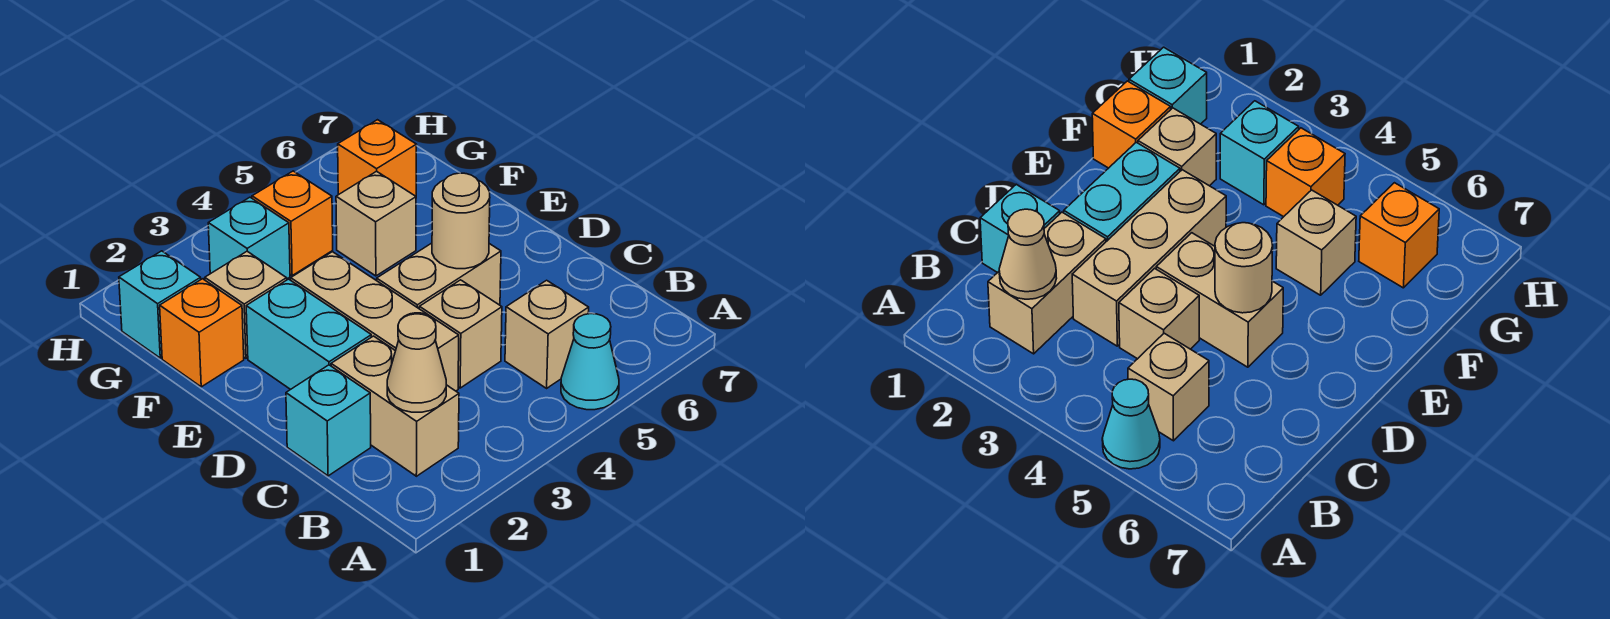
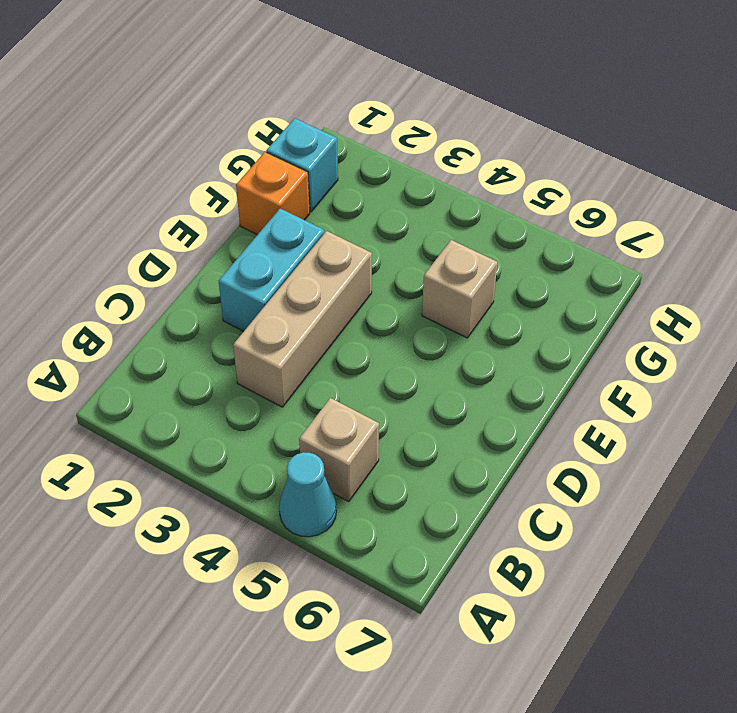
none -> tan 1x2 brick [331,336,459,476]
none -> cyan 1x1 brick [286,365,371,476]
none -> tan 1x1 brick [419,280,502,388]

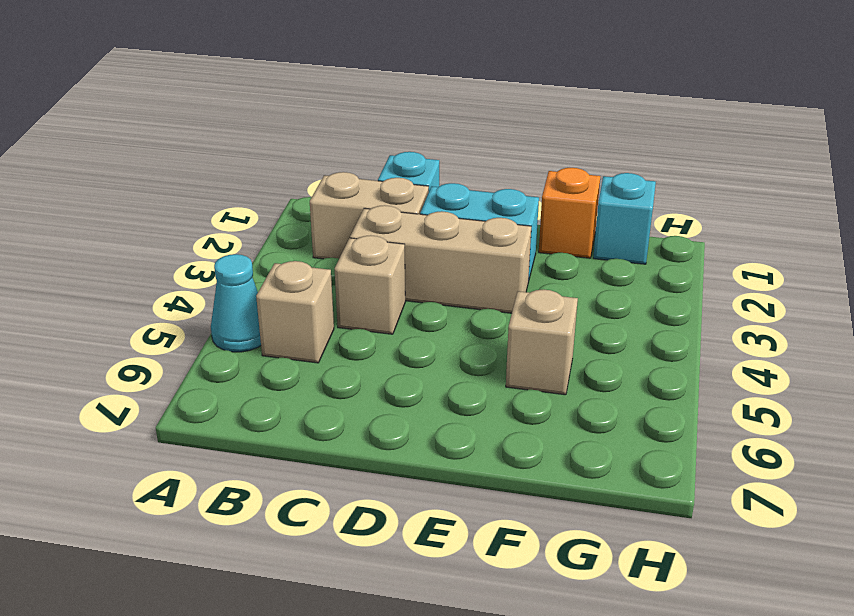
none -> tan 1x2 brick [377,243,501,308]
none -> tan 1x1 brick [205,251,287,358]
none -> cyan 1x1 brick [208,197,290,279]

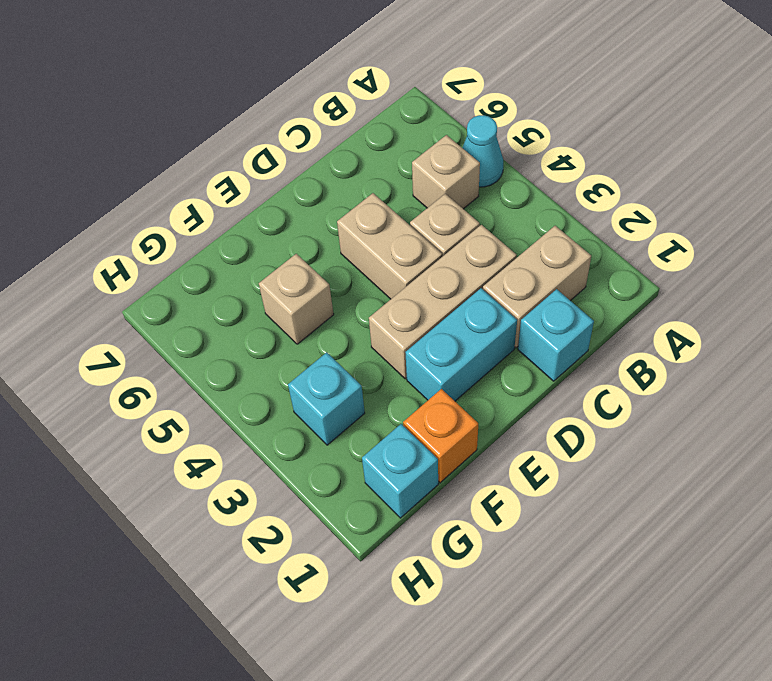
none -> tan 1x1 brick [205,251,287,358]
none -> orange 1x1 brick [252,171,333,275]
none -> orange 1x1 brick [338,120,417,196]

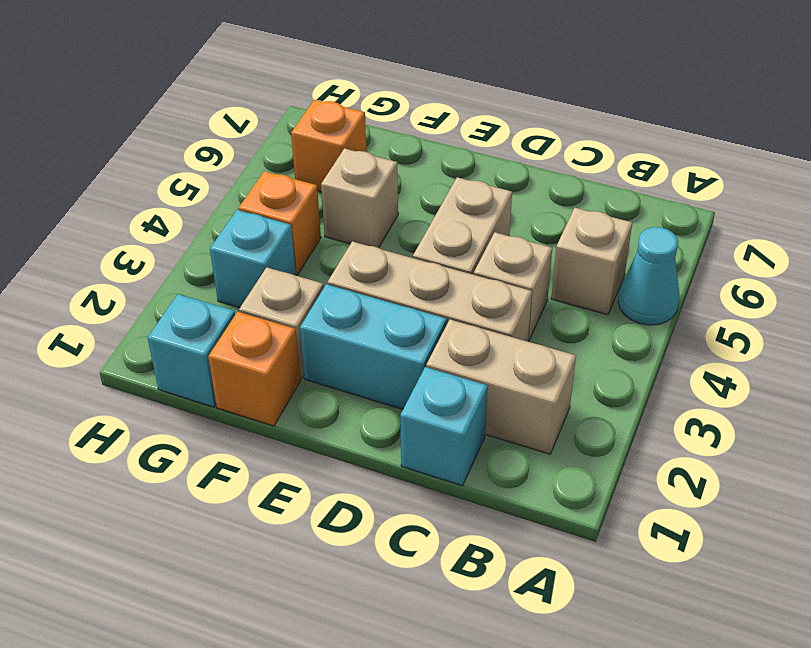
none -> tan 1x1 cone [387,314,446,412]
none -> tan 1x1 round brick [432,173,490,269]

